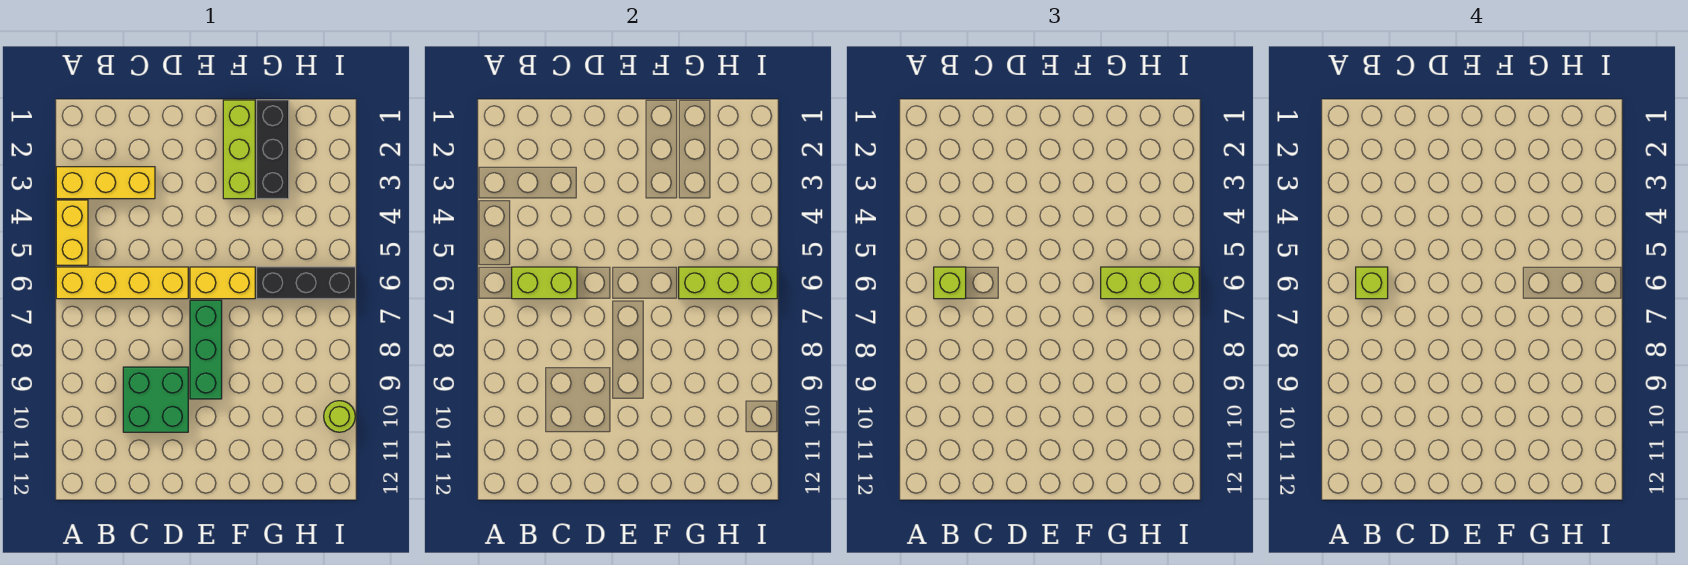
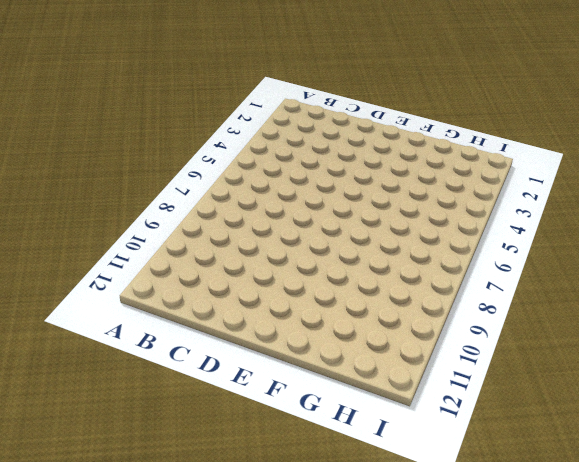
none -> yellow 1x3 brick [56,167,155,199]
none -> yellow 1x2 brick [56,200,88,265]
none -> yellow 1x4 brick [56,267,188,299]

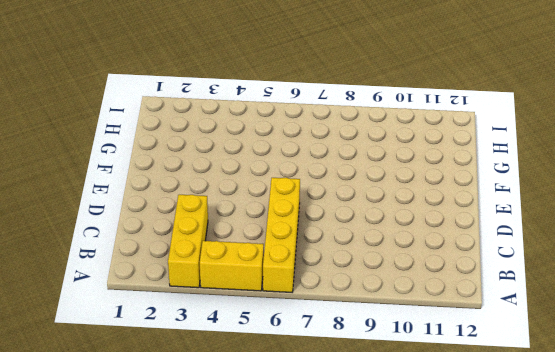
none -> green 2x2 brick [123,367,188,432]
none -> yellow 1x2 brick [190,267,255,299]
none -> green 1x3 brick [190,300,222,399]

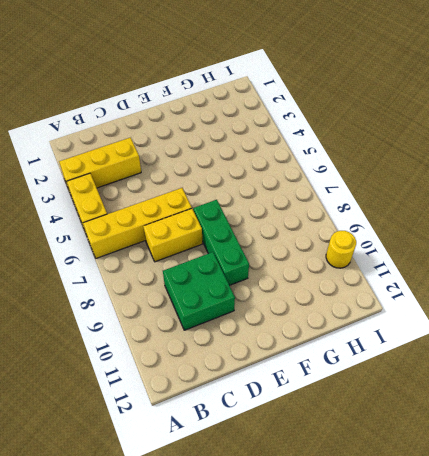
yellow 1x2 brick [143,209,202,262] -> yellow 1x2 brick moved to [190,267,255,299]
yellow 1x1 round brick [326,231,356,268] -> lime 1x1 round brick [324,401,355,432]
none -> lime 1x3 brick [223,100,255,199]
none -> black 1x3 brick [257,100,289,199]
none -> black 1x3 brick [257,267,355,299]

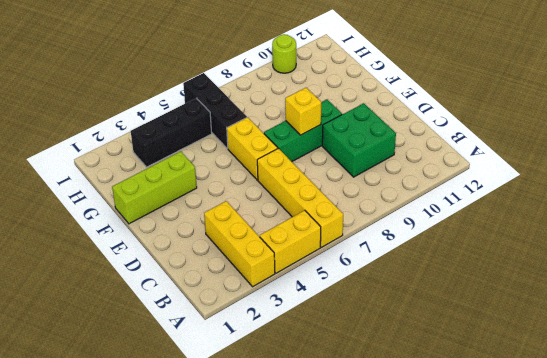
yellow 1x1 brick [285,88,321,135] -> none
black 1x3 brick [131,98,212,167] -> black 1x3 brick moved to [257,100,289,199]
none -> lime 1x2 brick [512,267,577,299]
none -> lime 1x3 brick [679,267,777,299]
none -> lime 1x1 brick [934,267,966,299]

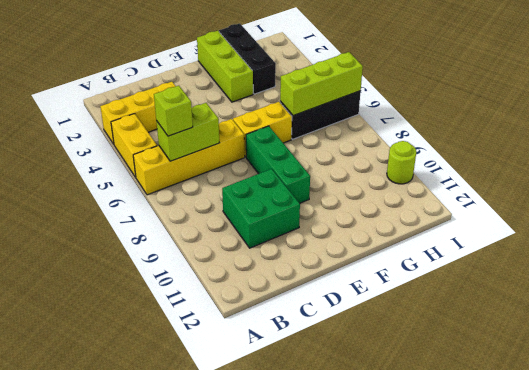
none -> lime 1x3 brick [1101,267,1199,299]
none -> lime 1x1 brick [1356,267,1388,299]

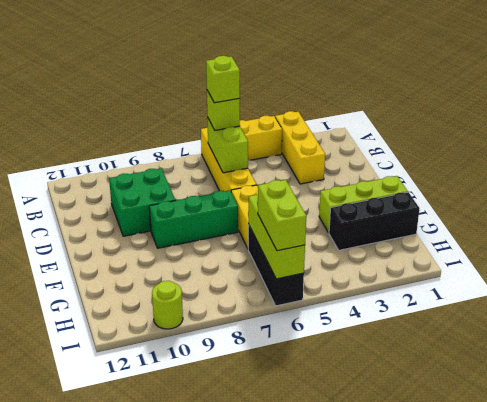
lime 1x2 brick [258,180,306,251] -> lime 1x3 brick [1101,267,1199,299]

